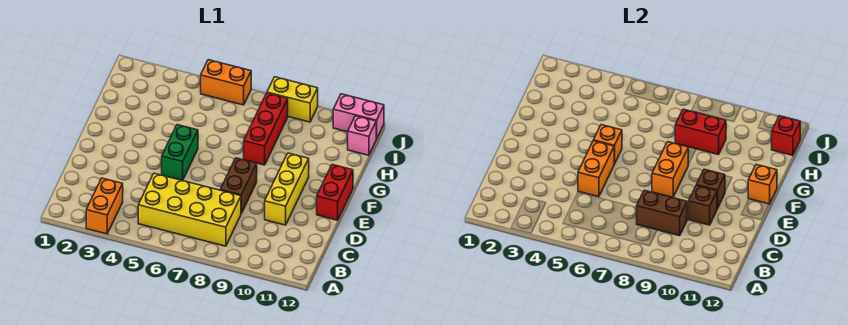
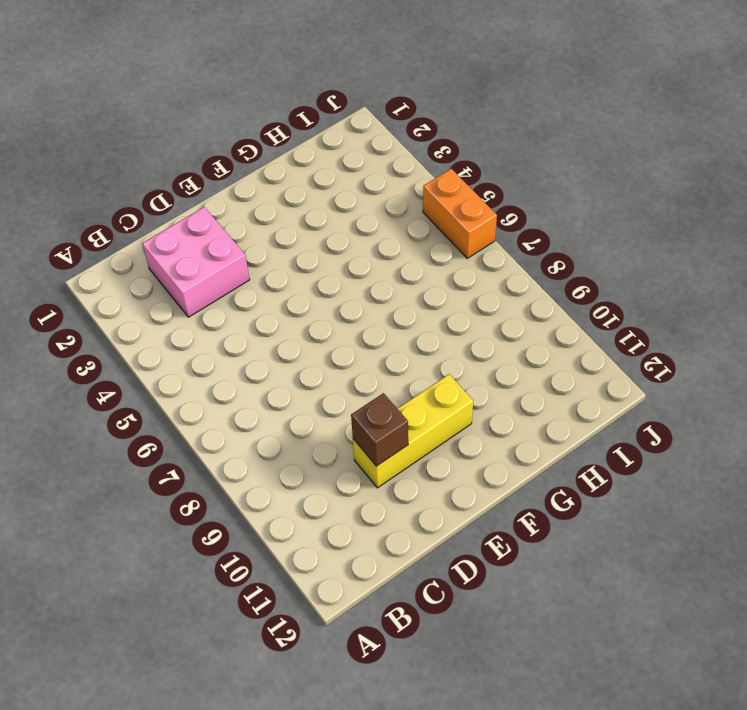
pink 2x2 brick [142,207,250,317] -> none
none -> orange 1x2 brick [86,178,123,234]
none -> yellow 2x4 brick [138,173,241,246]
none -> brown 1x2 brick [221,158,257,213]

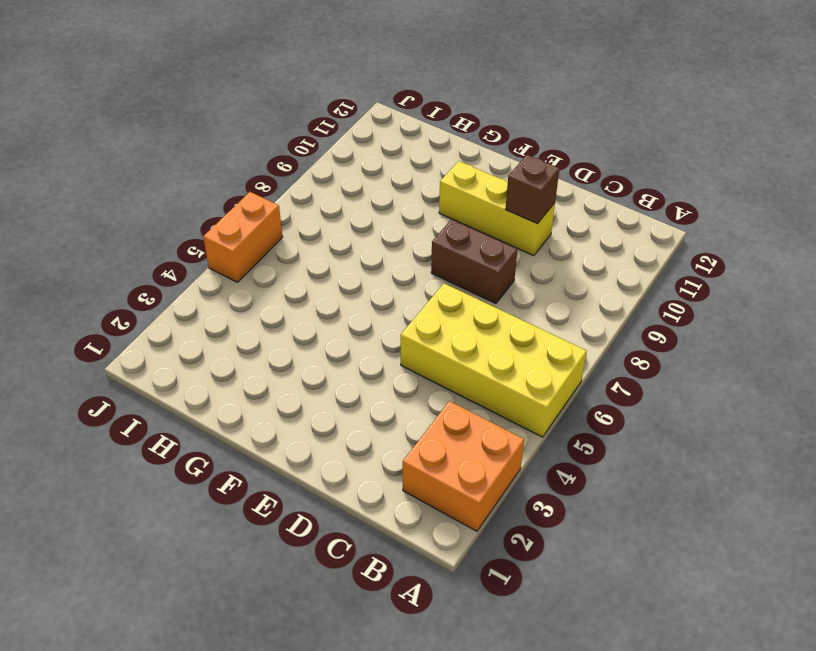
orange 2x2 brick [403,401,524,531] -> orange 1x2 brick [86,178,123,234]
yellow 2x4 brick [401,284,587,437] -> yellow 2x4 brick turned to [138,173,241,246]
none -> green 1x2 brick [162,125,198,180]
none -> red 1x2 brick [317,165,353,220]
none -> red 1x3 brick [244,93,288,165]

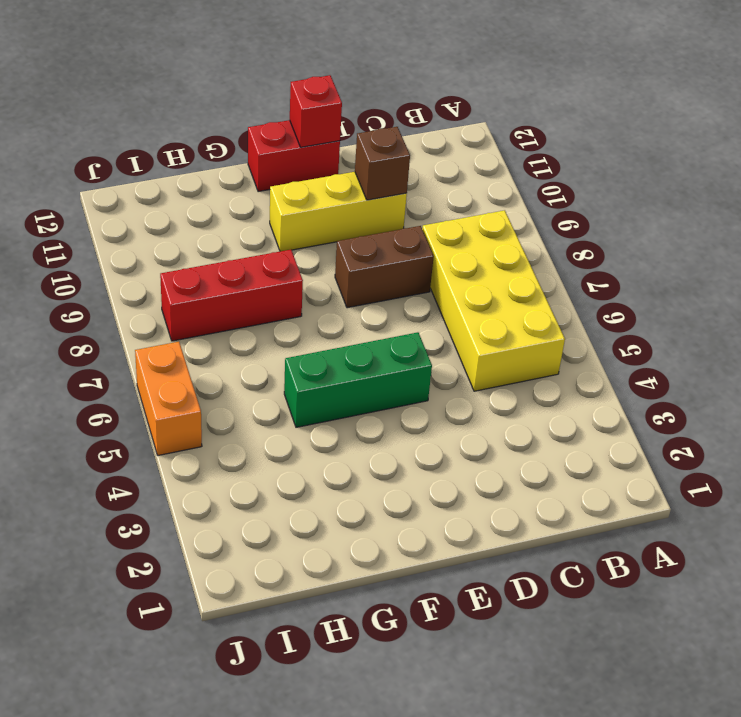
green 1x3 brick [284,332,432,427] -> green 1x2 brick [162,125,198,180]
red 1x1 brick [290,75,342,147] -> red 1x1 brick moved to [771,116,800,155]
none -> orange 1x2 brick [86,178,123,234]
none -> pink 1x1 brick [348,116,376,155]
none -> yellow 1x2 brick [267,77,318,122]

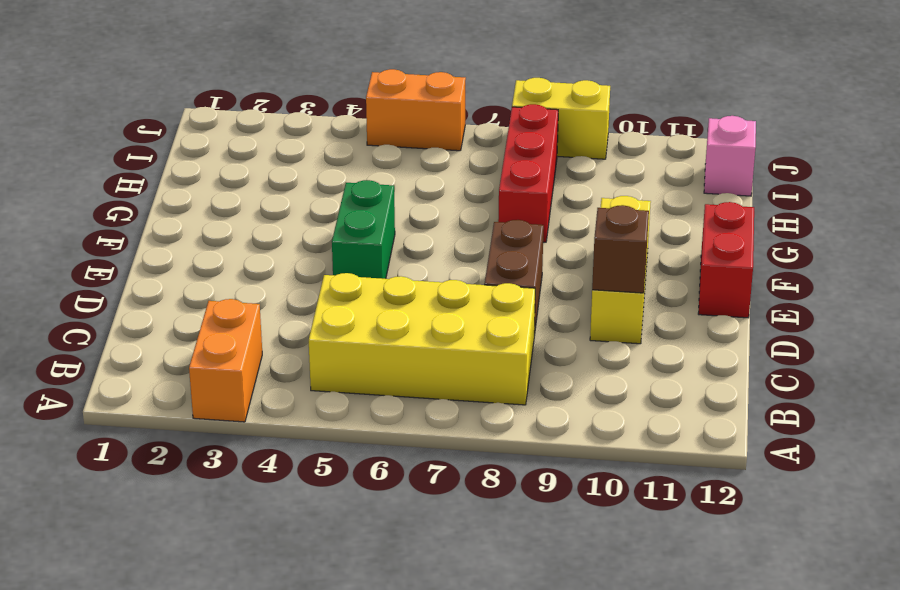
none -> pink 1x2 brick [333,94,384,139]
none -> brown 1x2 brick [637,190,687,236]
none -> orange 1x2 brick [578,141,614,197]

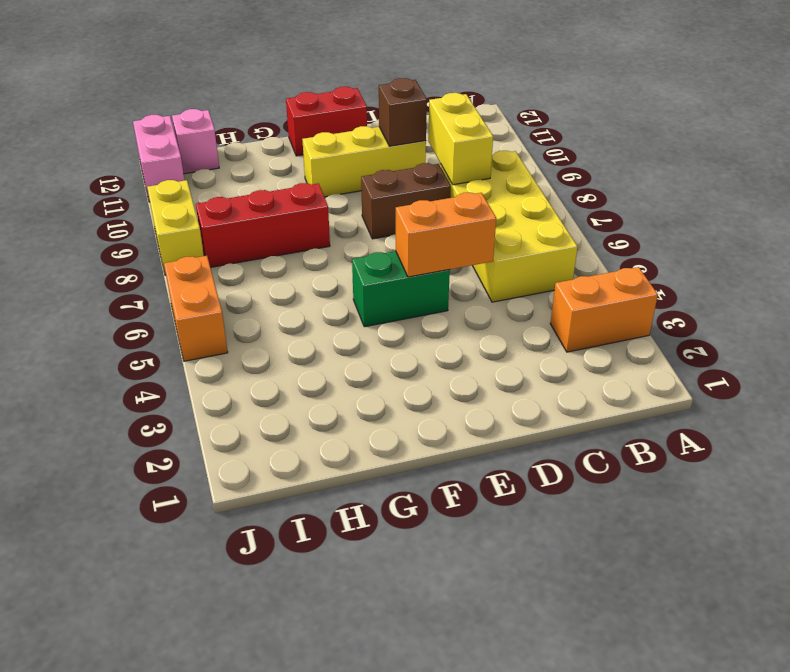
yellow 1x2 brick [428,93,493,185] -> brown 1x2 brick [637,190,687,236]
none -> orange 1x2 brick [652,142,689,197]
none -> brown 1x1 brick [696,169,725,209]
none -> orange 1x1 brick [593,125,622,164]

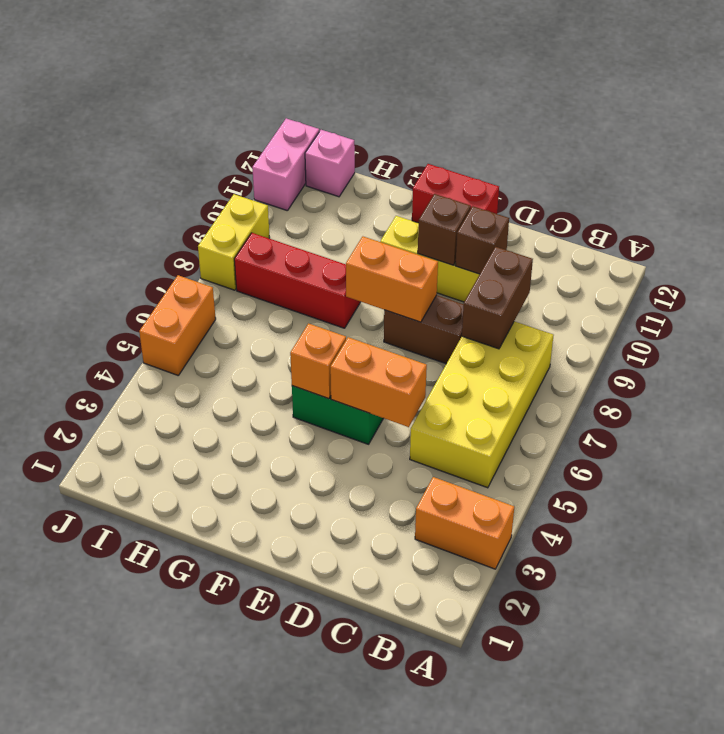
none -> orange 1x1 brick [748,165,777,204]
none -> red 1x2 brick [675,109,726,155]
none -> red 1x1 brick [771,116,800,155]

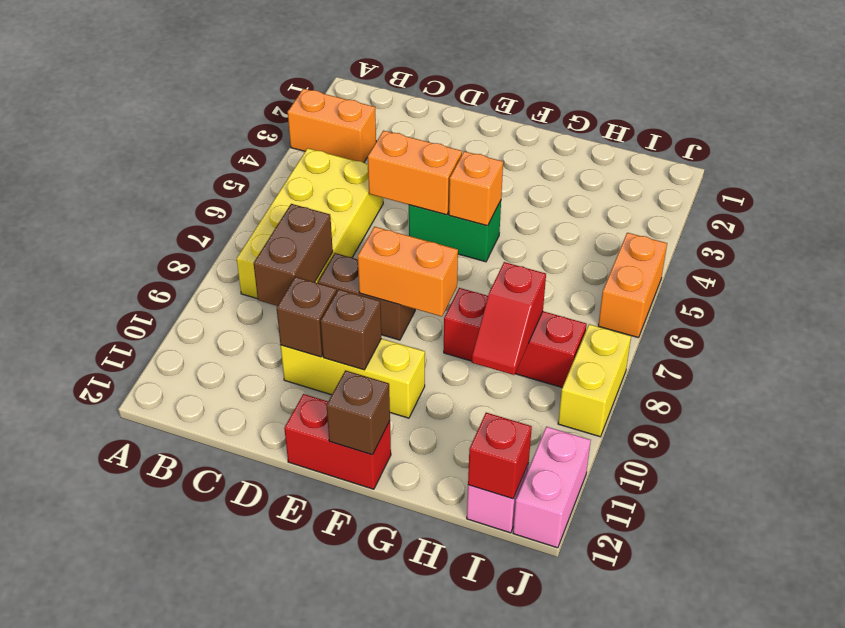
brown 1x1 brick [327,370,390,455] -> orange 1x1 brick [748,165,777,204]
red 1x2 slope [472,262,546,375] -> red 1x2 brick [675,109,726,155]

